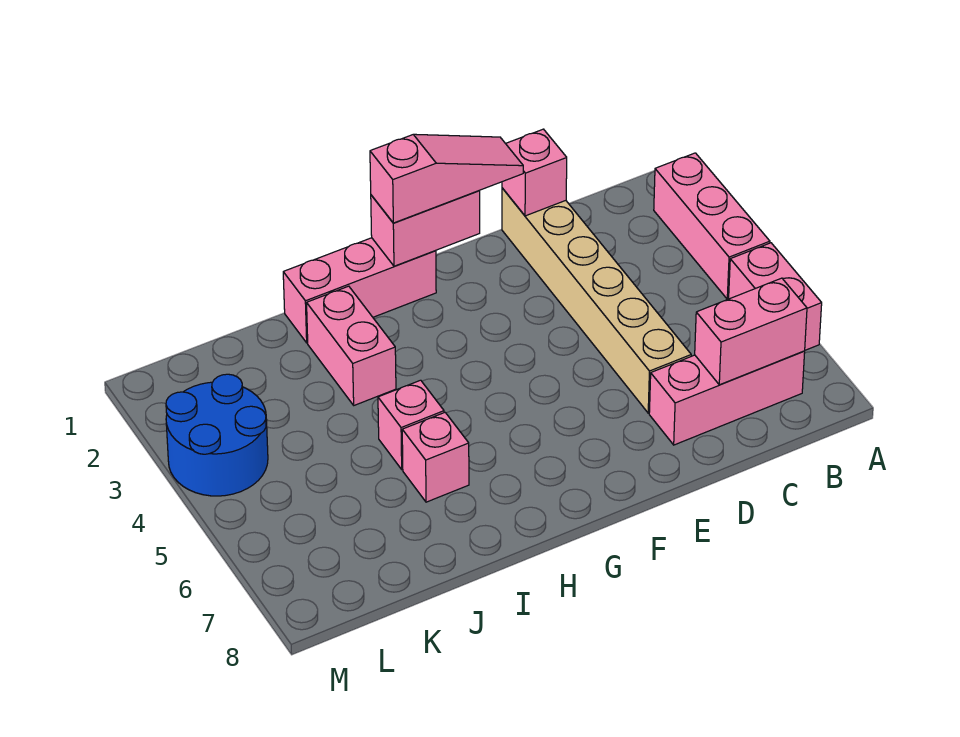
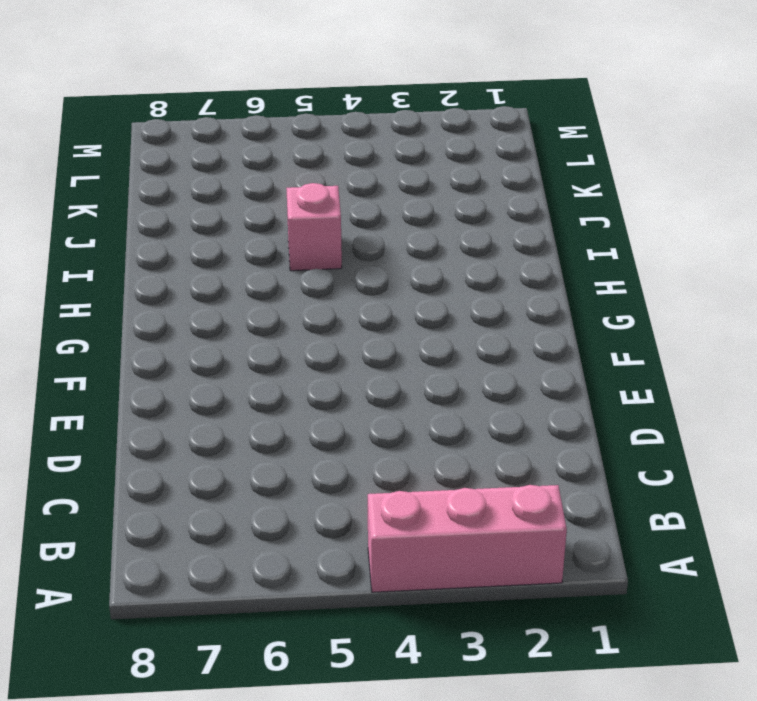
none -> pink 1x2 brick [729,243,822,350]
none -> pink 1x3 brick [649,351,805,445]
none -> tan 1x6 brick [502,188,691,413]

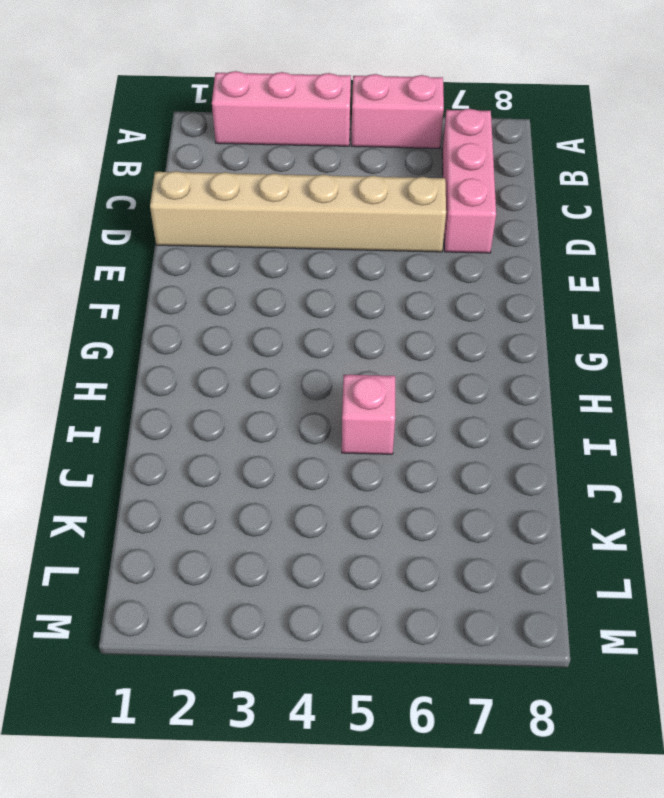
none -> pink 1x3 brick [283,238,436,343]
none -> pink 1x2 brick [307,286,396,405]
none -> pink 1x1 brick [402,413,469,502]

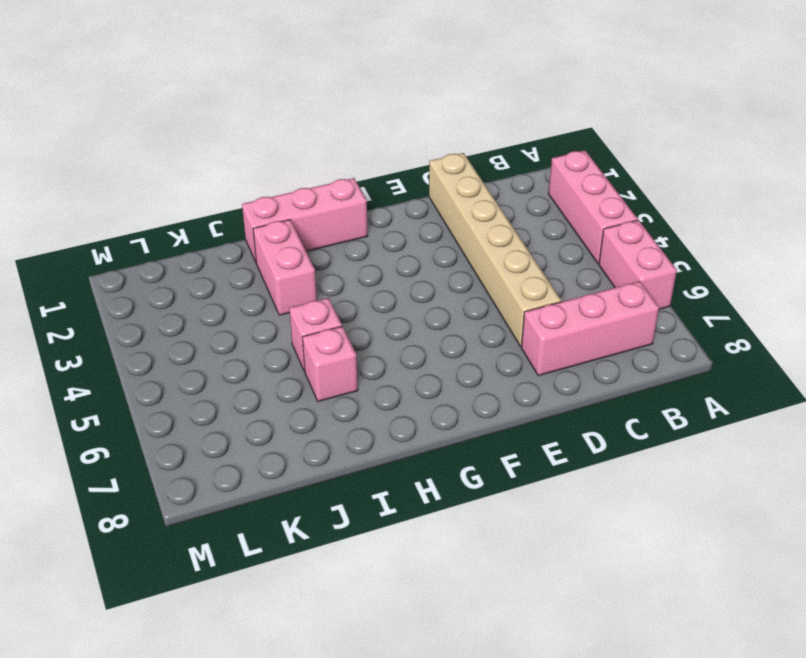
none -> blue 2x2 round brick [166,374,268,496]
none -> pink 1x2 brick [695,278,807,385]
none -> pink 1x1 brick [502,129,567,216]

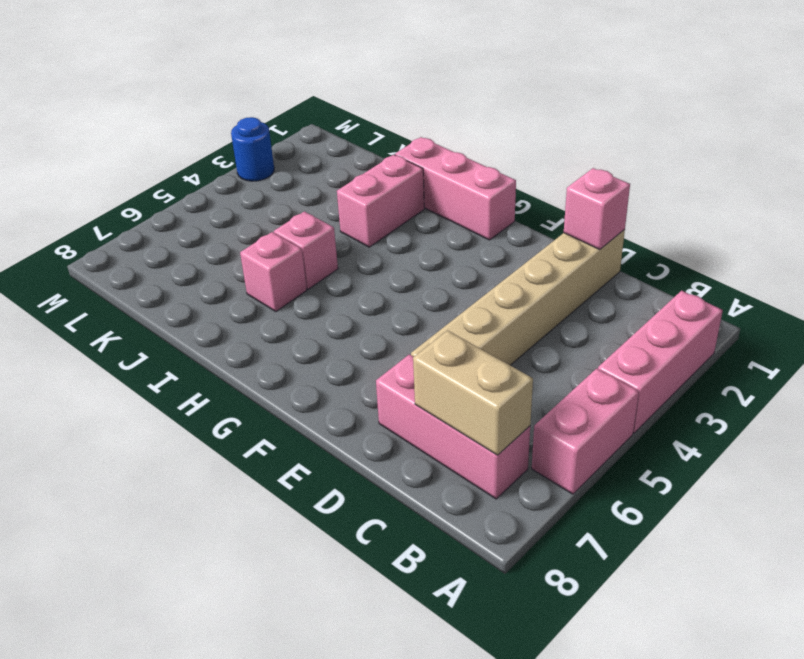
tan 1x2 brick [413,330,533,455] -> pink 1x2 brick [695,278,807,385]
blue 1x1 round brick [231,117,274,181] -> blue 2x2 round brick [166,374,268,496]
none -> pink 1x2 brick [371,191,480,266]
none -> pink 1x3 slope [370,134,523,223]

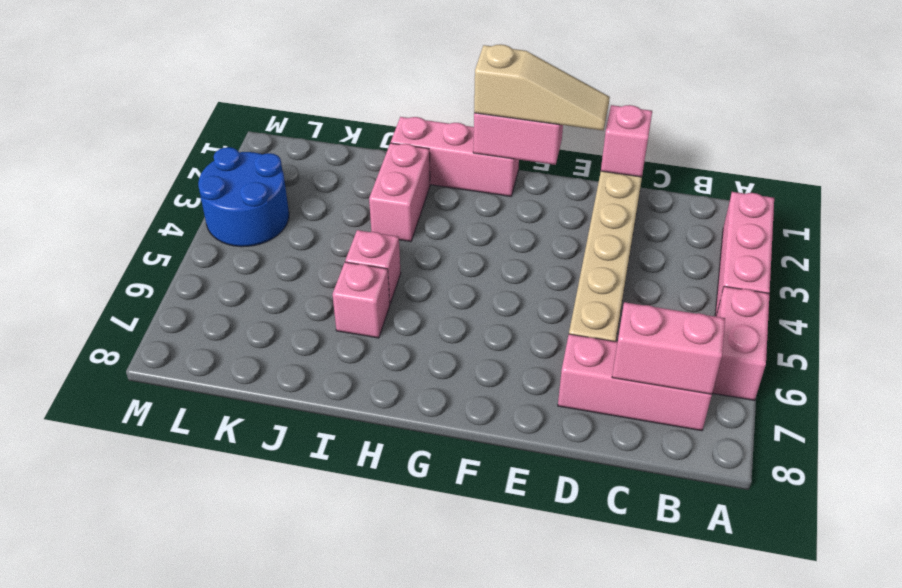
tan 1x3 slope [474,44,610,131] -> pink 1x3 slope [370,134,523,223]

